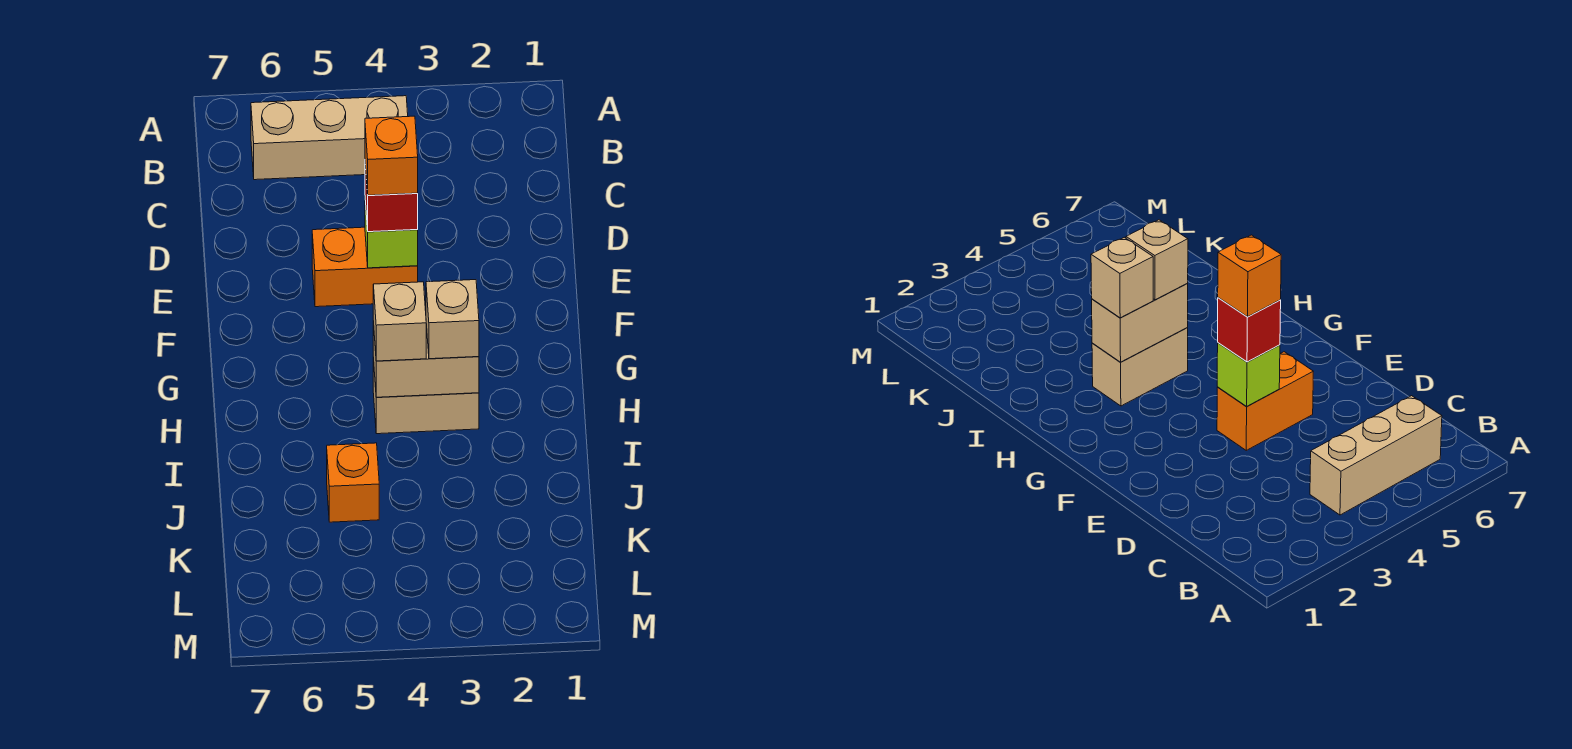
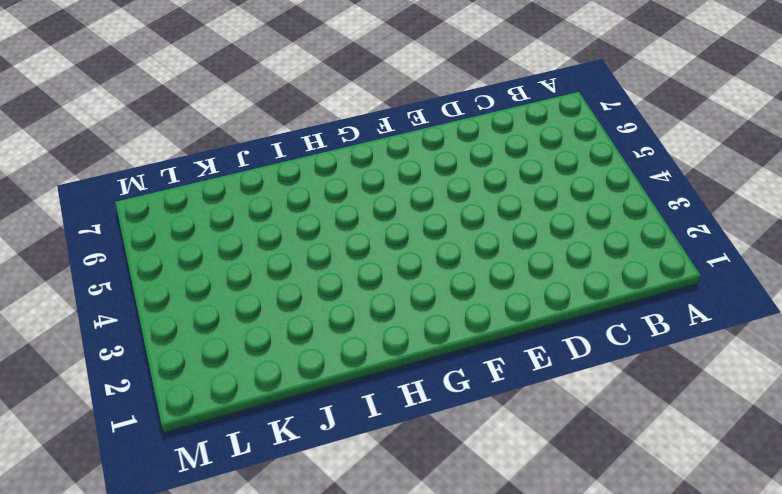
none -> tan 1x3 brick [251,96,408,180]
none -> orange 1x2 brick [312,227,418,307]

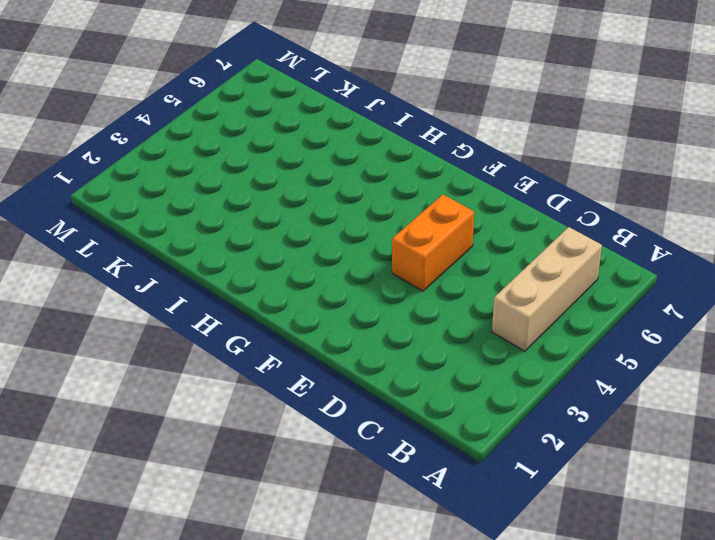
none -> tan 1x2 brick [373,358,479,434]
none -> orange 1x1 brick [327,443,379,522]

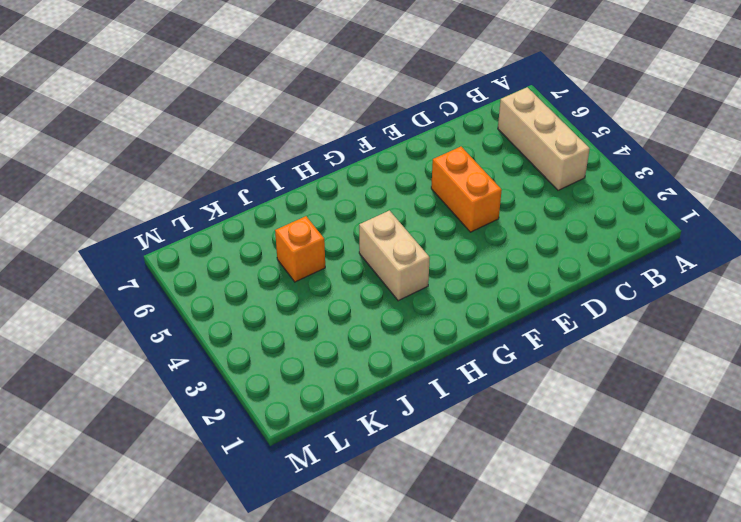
none -> lime 1x1 brick [365,201,418,268]
none -> tan 1x2 brick [373,321,479,397]

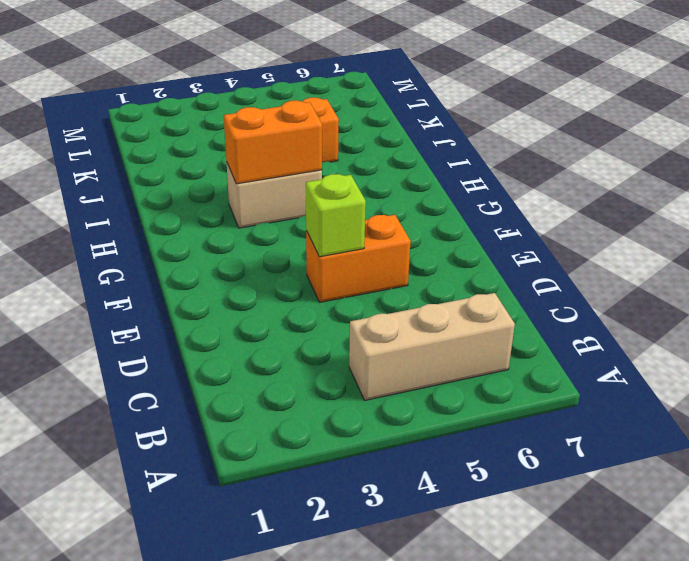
orange 1x2 brick [224,101,322,184] -> tan 1x2 brick [373,321,479,397]
none -> red 1x1 brick [365,164,418,232]
none -> tan 1x1 brick [426,280,479,359]

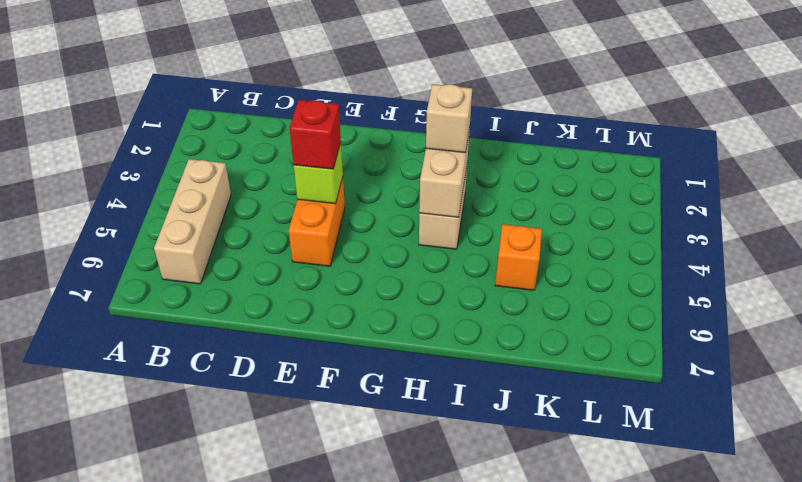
none -> tan 1x1 brick [373,282,426,361]
none -> orange 1x1 brick [365,116,418,195]

